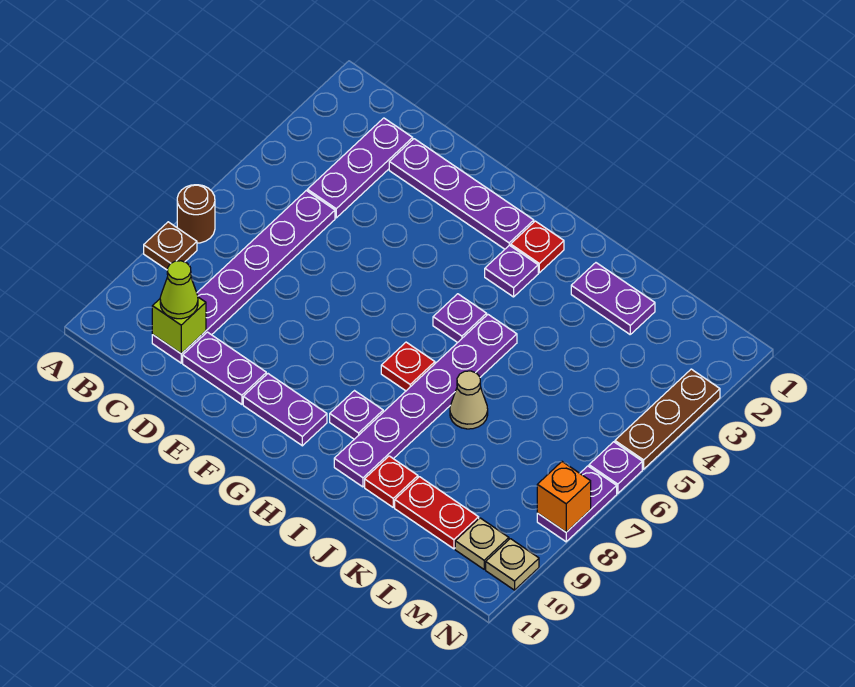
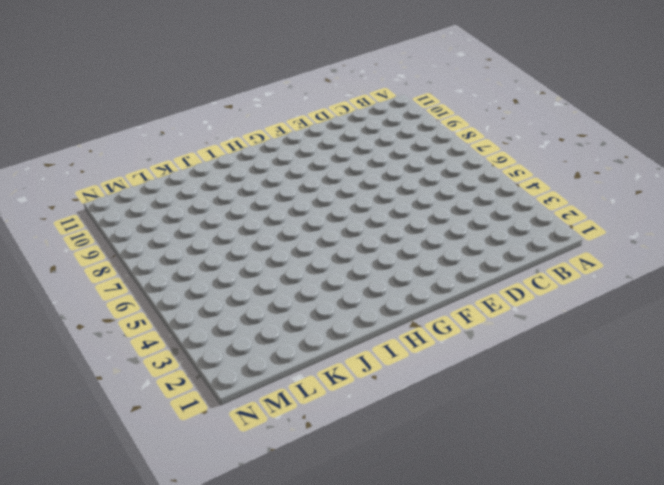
none -> brown 1x1 round brick [177,185,215,243]
none -> brown 1x1 plate [144,222,197,270]
none -> purple 1x3 plate [307,118,413,218]

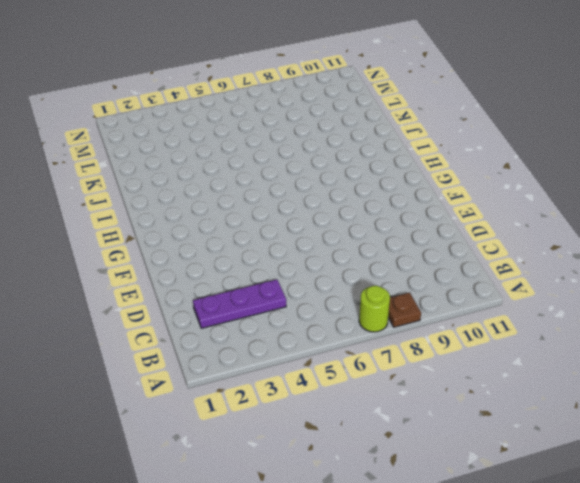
lime 1x1 round brick [359,286,390,332] -> brown 1x1 round brick [177,185,215,243]
none -> purple 1x6 plate [152,191,335,363]
none -> purple 1x4 plate [389,139,534,249]
none -> purple 1x2 plate [183,332,266,404]

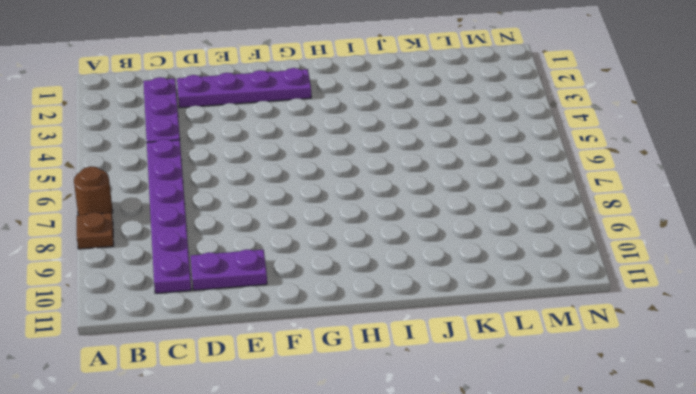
none -> purple 1x2 plate [243,374,327,446]
none -> red 1x1 plate [511,221,564,273]
none -> purple 1x1 plate [485,245,538,297]

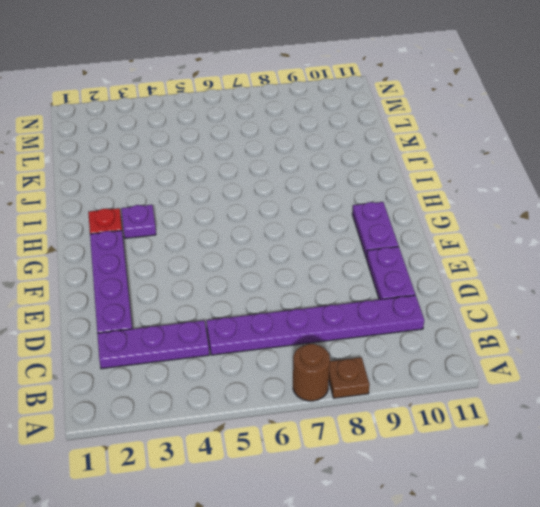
none -> purple 1x1 plate [433,294,487,343]
none -> red 1x1 plate [381,342,435,391]
none -> purple 1x1 plate [330,391,383,439]

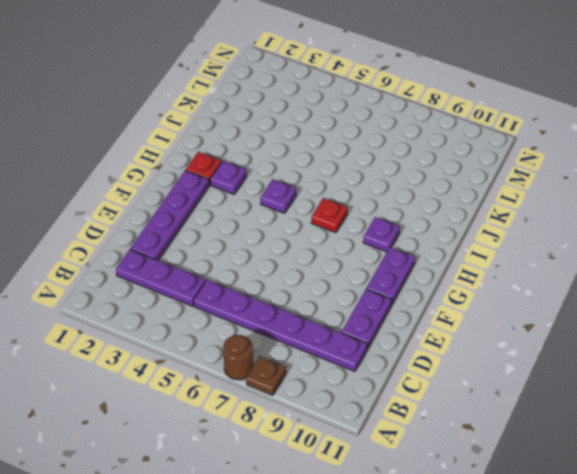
none -> purple 1x6 plate [334,315,517,487]
none -> purple 1x2 plate [571,263,655,334]
none -> tan 1x1 cone [450,371,488,429]

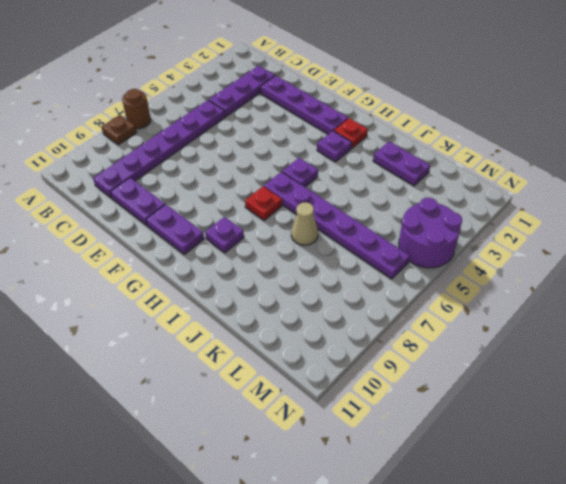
purple 1x6 plate [264,172,410,279] -> purple 1x6 plate turned to [334,315,517,487]
purple 2x2 round brick [399,198,462,268] -> brown 1x3 plate [615,369,720,469]
none -> red 1x1 plate [365,456,418,507]
none -> red 1x2 plate [395,477,479,549]
none -> tan 1x1 plate [455,518,509,569]

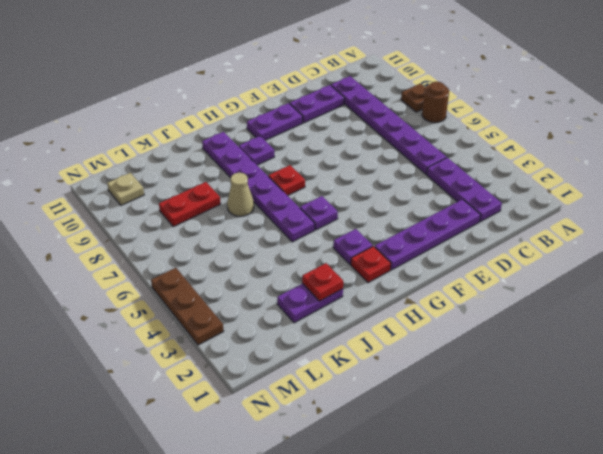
red 1x1 plate [302,263,343,301] -> red 1x1 plate moved to [365,456,418,507]
red 1x2 plate [159,182,220,227] -> red 1x2 plate moved to [395,477,479,549]
none -> purple 1x1 plate [589,442,642,493]
none -> purple 1x2 plate [537,466,617,542]
none -> tan 1x1 plate [486,539,539,590]

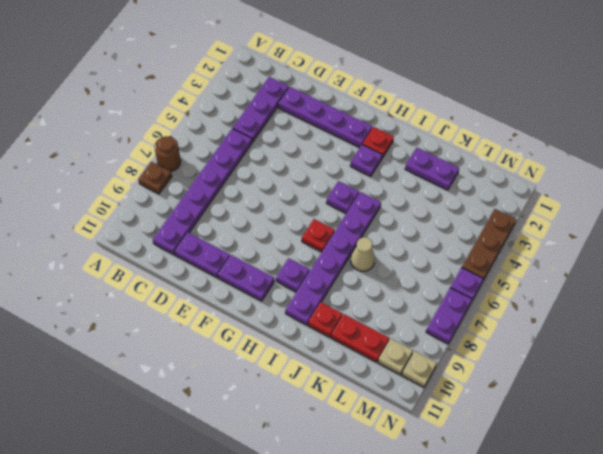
none -> lime 1x1 brick [152,297,206,354]
none -> orange 1x1 brick [537,462,591,532]
none -> lime 1x1 cone [160,261,198,319]

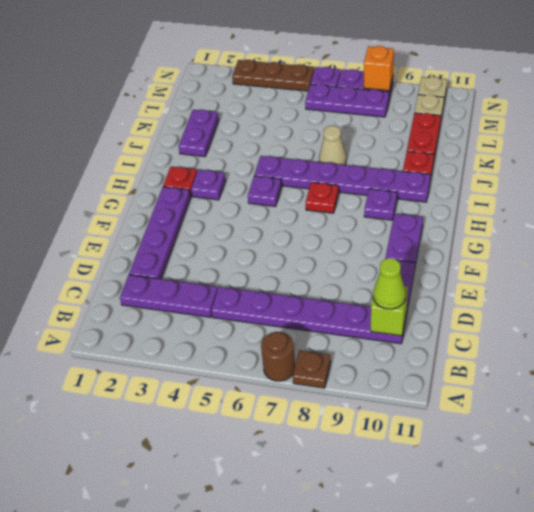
purple 1x3 plate [305,84,389,117] -> none

